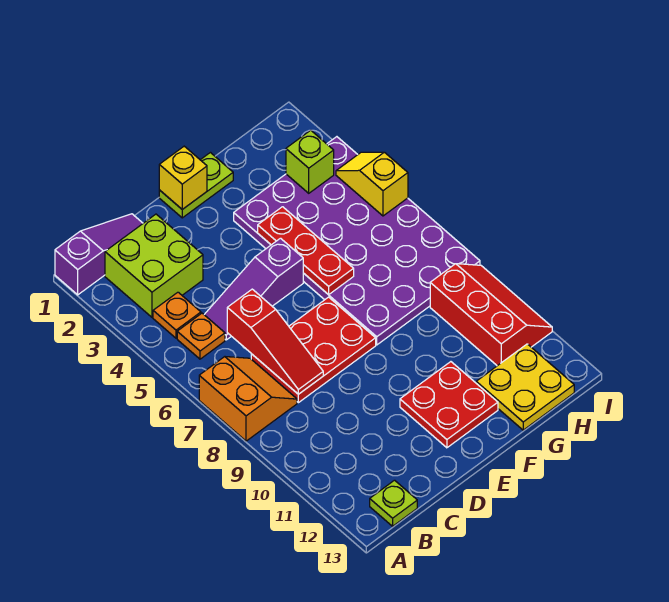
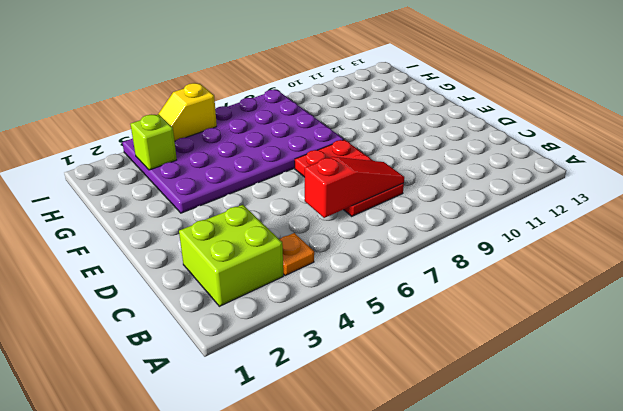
none -> purple 1x3 slope [55,214,143,295]
none -> orange 2x2 slope [199,357,297,441]
none -> orange 1x1 plate [177,313,225,359]

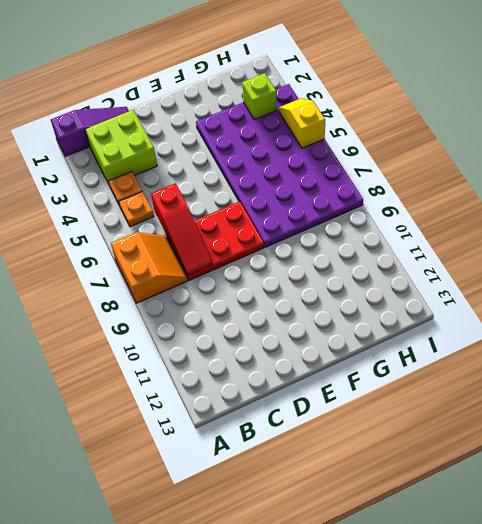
none -> lime 1x1 plate [370,480,417,526]
none -> purple 1x3 slope [204,238,303,340]
none -> lime 1x2 plate [159,153,233,218]

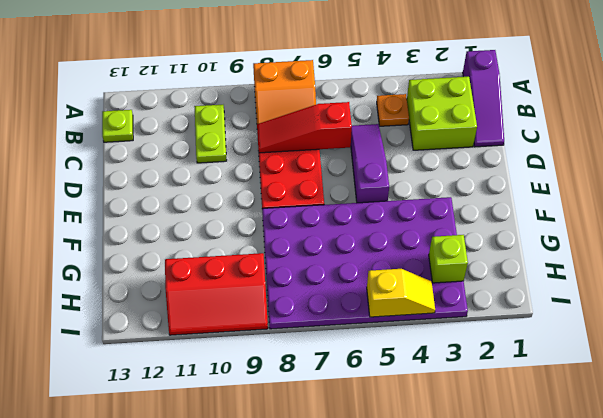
lime 1x2 plate [194,105,227,163] -> lime 1x2 plate moved to [159,153,233,218]
none -> orange 1x1 plate [177,313,225,359]
none -> red 2x2 plate [400,362,498,448]
none -> yellow 2x2 plate [476,344,574,430]

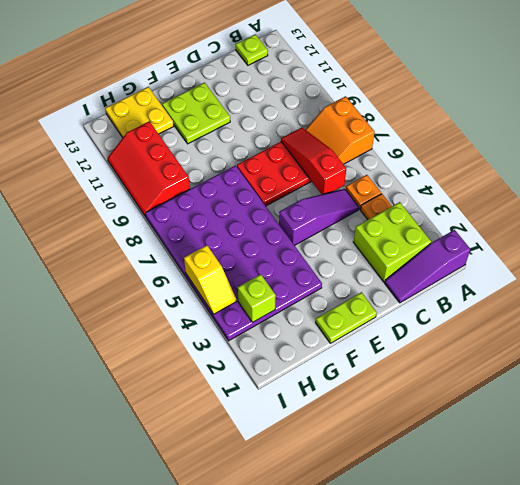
lime 2x2 plate [162,83,230,144] -> red 2x2 plate [400,362,498,448]
none -> yellow 1x1 brick [159,146,207,209]
none -> red 1x3 plate [258,207,354,295]

